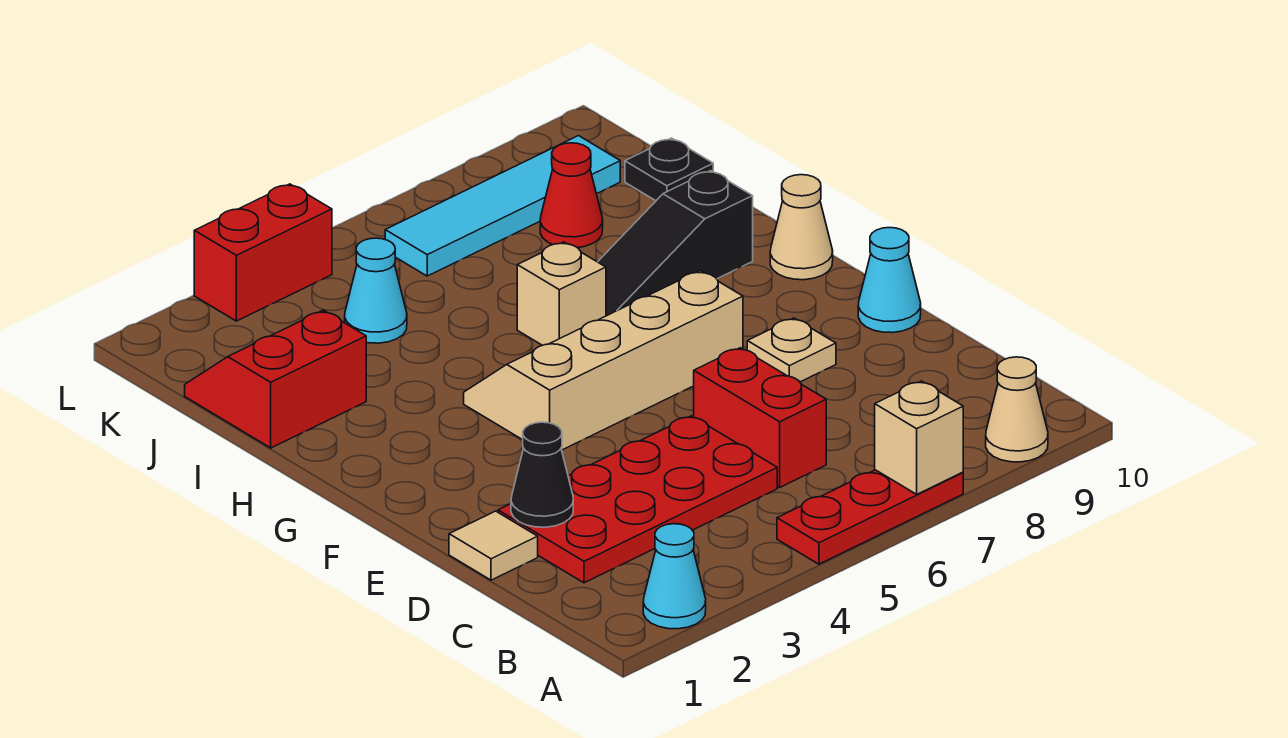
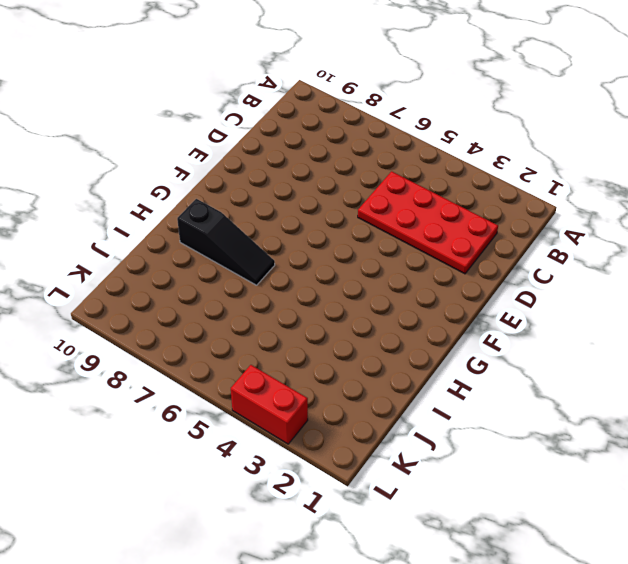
none -> cyan 1x1 cone [643,524,706,629]
none -> red 1x3 plate [777,470,963,564]
none -> tan 1x1 cone [986,357,1048,462]

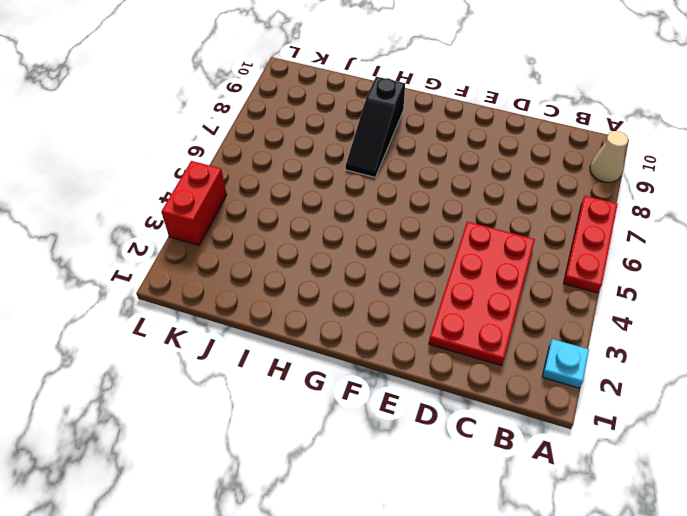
cyan 1x1 plate [542,339,589,388] -> cyan 1x1 cone [643,524,706,629]
none -> red 1x2 brick [694,348,826,487]
none -> tan 1x1 tile [449,511,538,580]
none -> tan 1x1 plate [747,318,836,382]

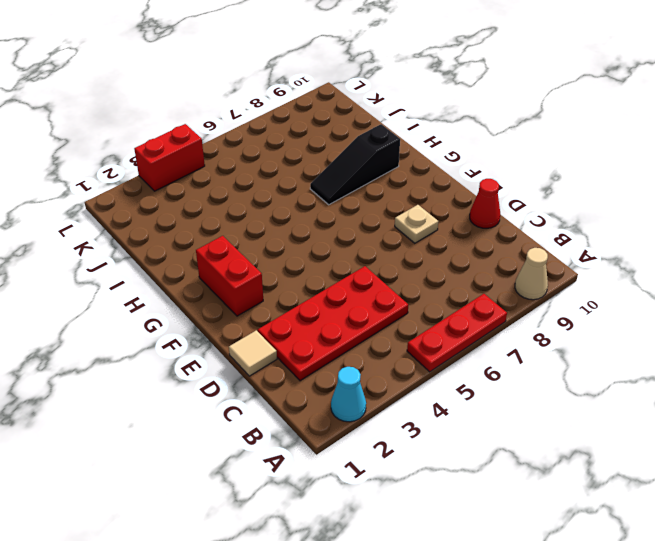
red 1x1 cone [470,179,500,228] -> red 1x1 cone moved to [540,143,603,248]
red 1x2 brick [196,236,263,316] -> red 1x2 brick moved to [694,348,826,487]
none -> cyan 1x1 cone [858,228,921,333]
none -> tan 2x4 slope [464,271,743,450]
none -> tan 1x1 cone [770,175,833,280]

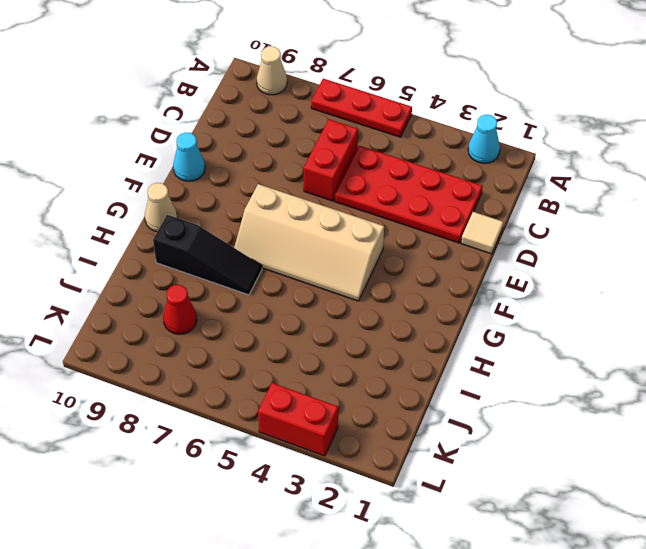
none -> tan 1x1 plate [747,318,836,382]
none -> tan 1x1 brick [517,242,606,345]
none -> red 2x2 slope [185,310,366,448]

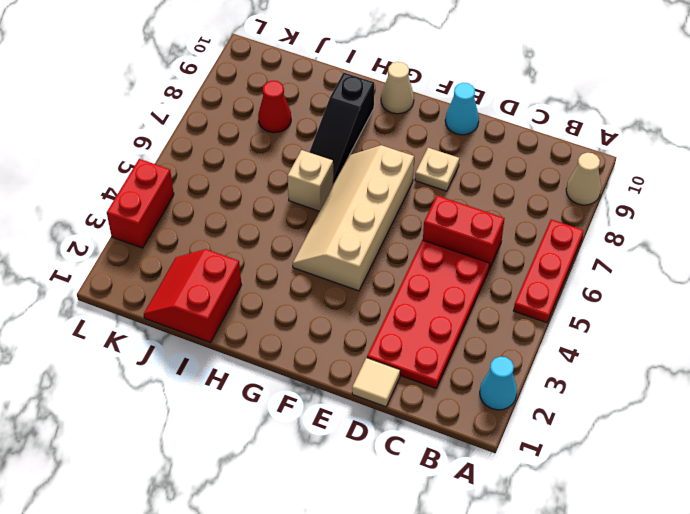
none -> cyan 1x1 cone [345,238,407,343]
none -> black 1x1 plate [625,138,713,201]
none -> cyan 1x4 tile [385,136,620,276]

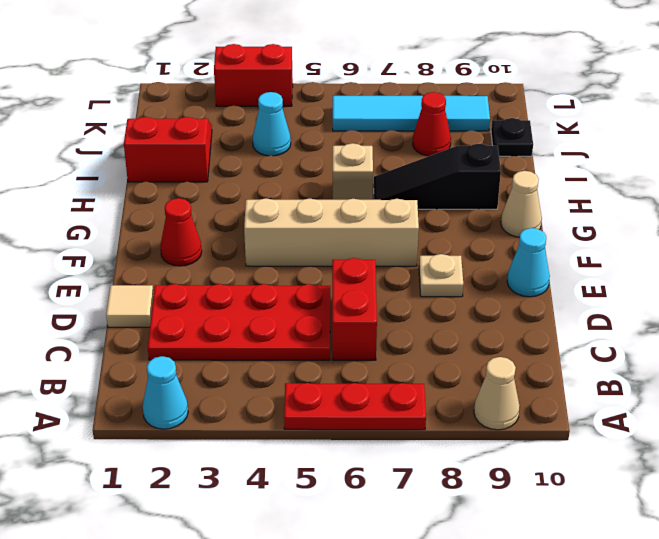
red 1x1 cone [160,198,202,266] -> none
none -> tan 1x1 brick [875,381,963,494]
none -> black 1x1 cone [511,422,573,527]

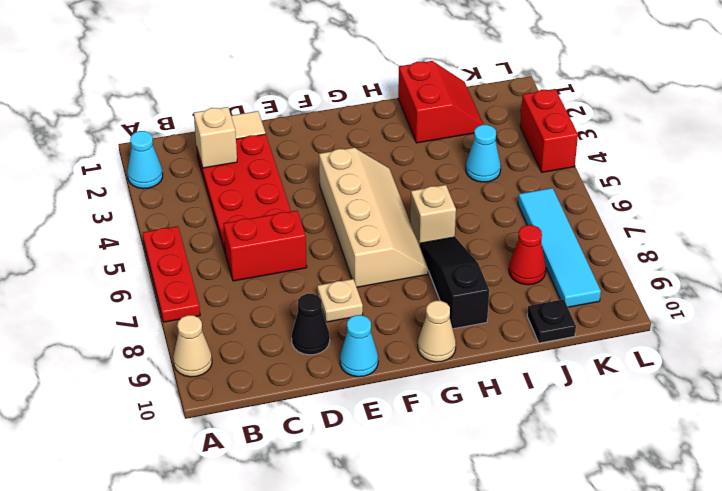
tan 1x1 brick [194,107,237,168] -> tan 1x1 brick moved to [875,381,963,494]
black 1x1 cone [292,294,330,355] -> black 1x1 cone moved to [511,422,573,527]

